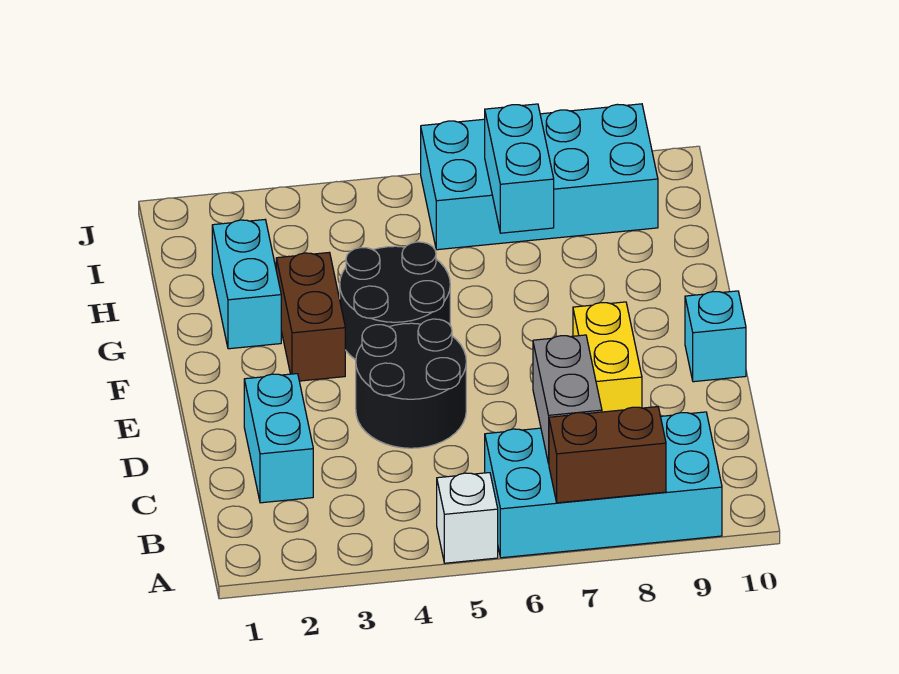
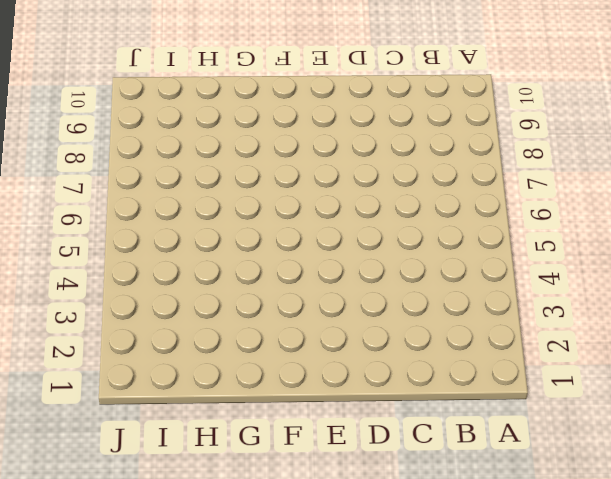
none -> white 1x1 brick [437,473,498,563]
none -> cyan 2x4 brick [485,412,722,558]
none -> cyan 1x2 brick [244,374,313,503]

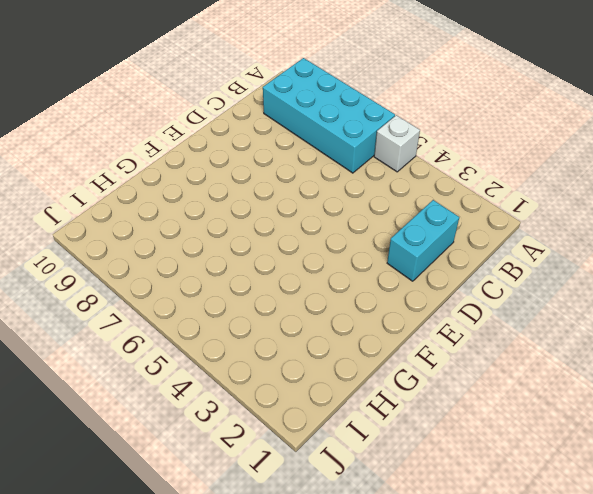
none -> black 2x2 round brick [356,319,466,448]
none -> yellow 1x2 brick [573,302,642,412]
none -> cyan 1x1 brick [685,291,746,382]

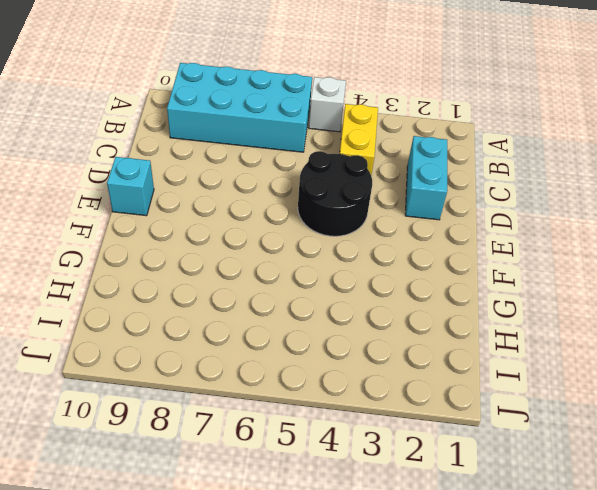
yellow 1x2 brick [340,104,378,175] -> yellow 1x2 brick moved to [573,302,642,412]
none -> brown 1x2 brick [276,252,345,381]
none -> black 2x2 round brick [340,242,450,360]
none -> cyan 1x2 brick [212,220,281,349]

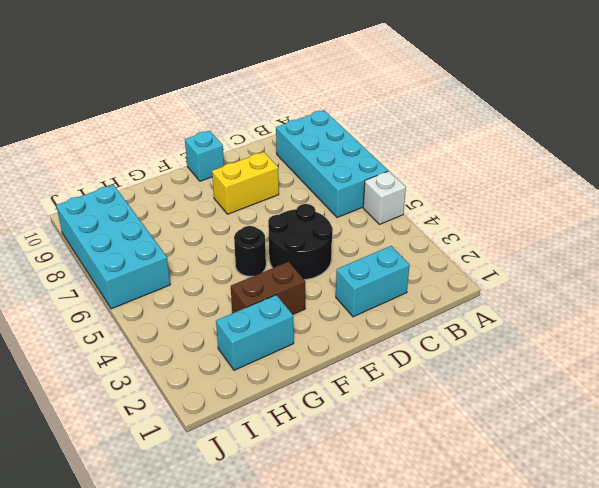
black 1x1 round brick [234,226,266,276] -> black 2x2 round brick [340,242,450,360]
none -> brown 1x2 brick [549,407,666,503]
none -> grey 1x2 brick [533,335,602,464]
none -> cyan 1x2 brick [485,104,554,233]

